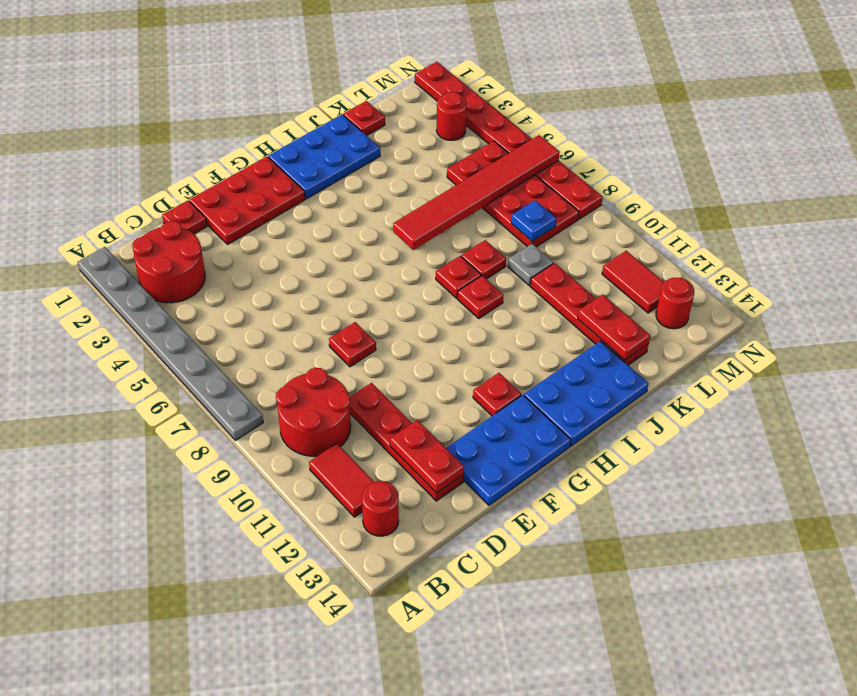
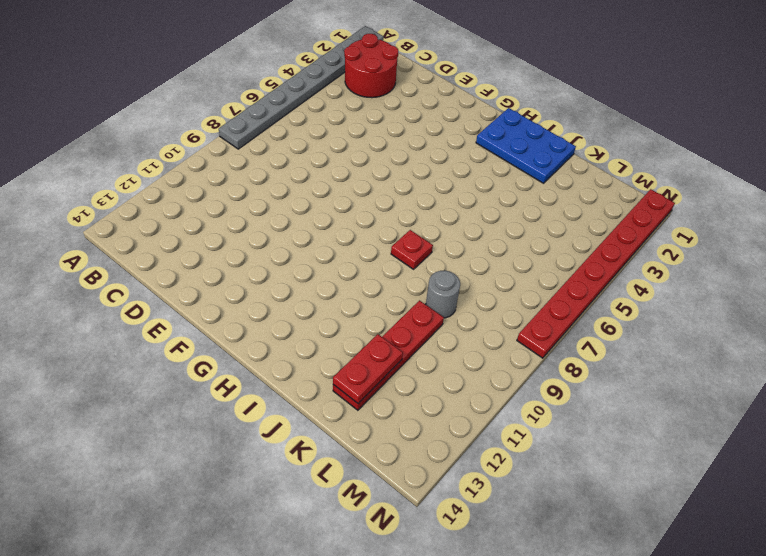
grey 1x1 round brick [426,271,460,318] -> grey 1x1 plate [508,244,554,285]
none -> red 2x2 round brick [276,368,351,456]
none -> red 1x2 tile [309,443,374,517]
none -> red 1x1 round brick [362,481,399,536]

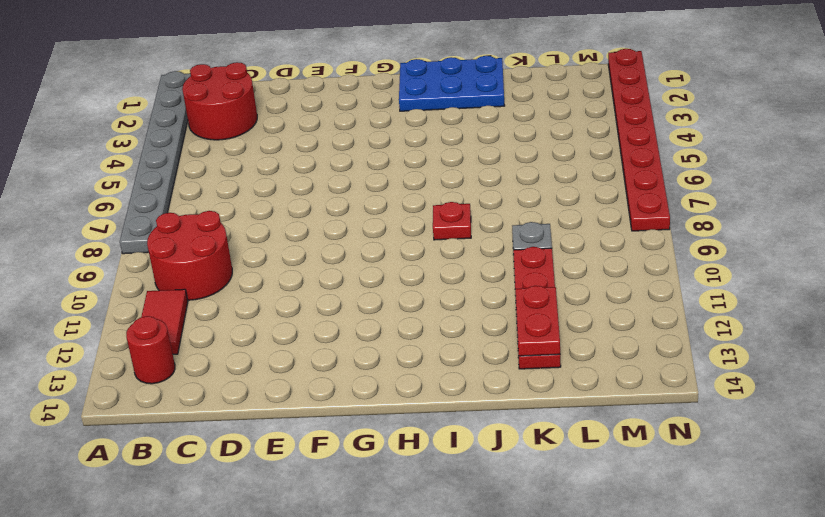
none -> red 1x1 plate [162,201,207,234]
none -> red 1x4 plate [350,383,464,501]
none -> red 2x3 plate [190,156,305,245]

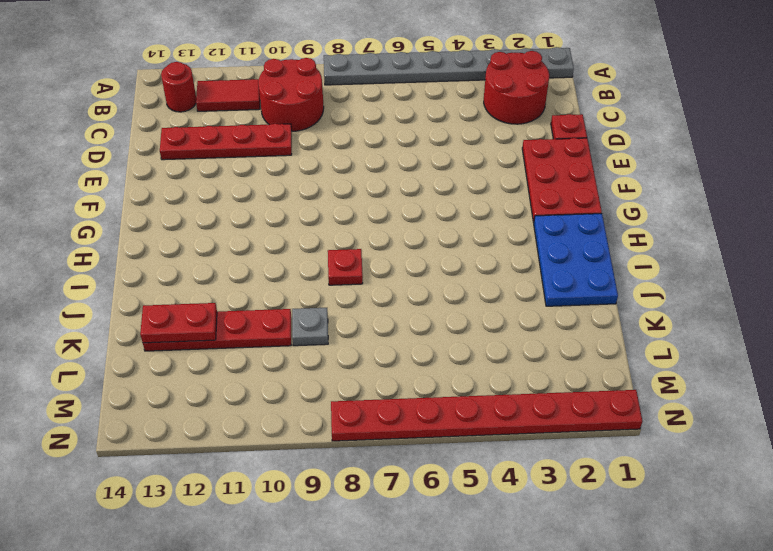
none -> red 1x1 plate [329,322,376,367]
none -> blue 2x3 plate [446,395,571,505]
none -> red 1x1 plate [473,373,522,416]

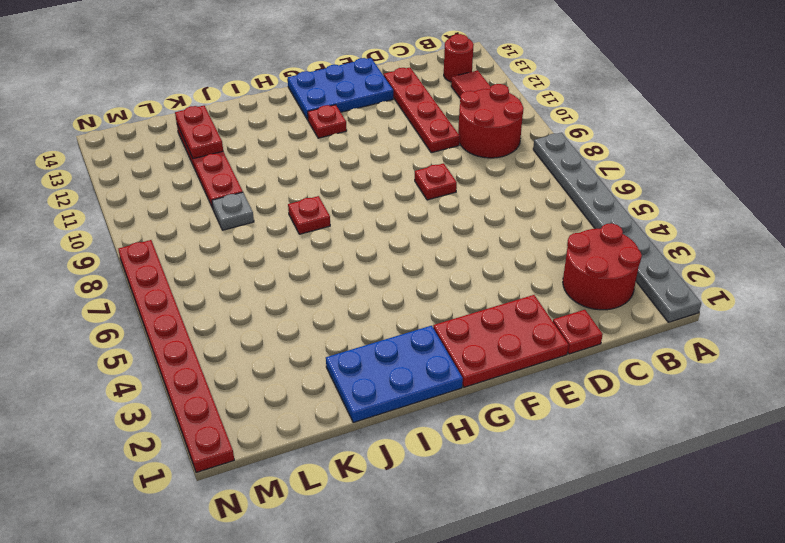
none -> blue 2x3 plate [524,341,648,446]
none -> red 1x1 plate [457,276,504,318]
none -> red 1x1 plate [461,240,506,279]

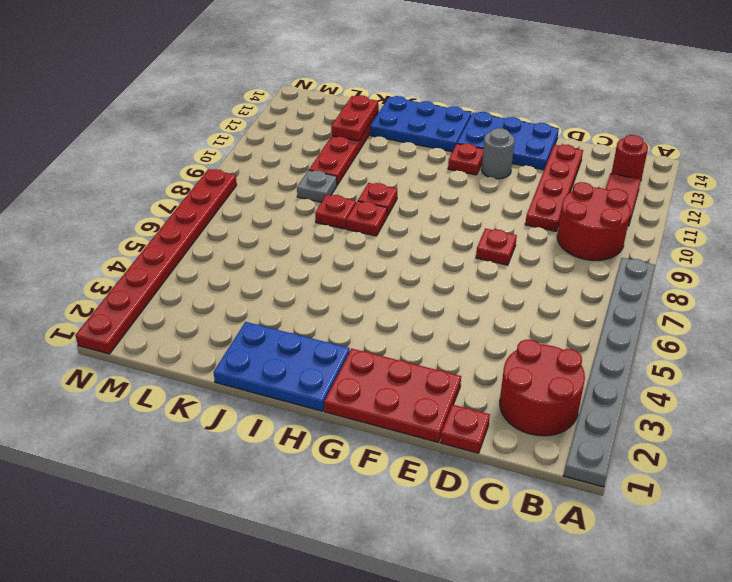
grey 1x1 round brick [482,128,515,179] -> none
none -> red 1x1 plate [343,101,385,136]
none -> red 2x4 plate [447,141,579,247]
none -> red 1x1 round brick [436,92,467,140]

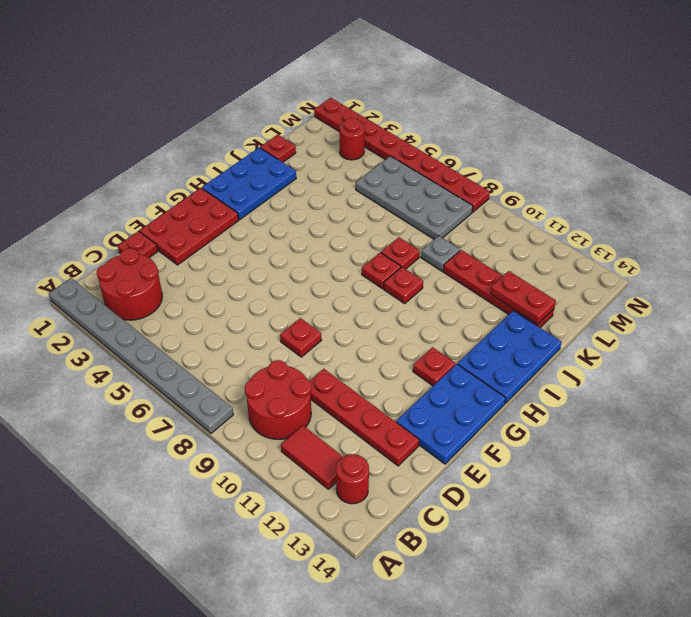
grey 2x4 plate [356,156,473,239] -> red 2x4 plate [447,141,579,247]
none -> red 1x2 tile [602,251,664,313]
none -> red 1x1 round brick [656,278,694,329]
none -> red 1x2 plate [390,420,464,493]

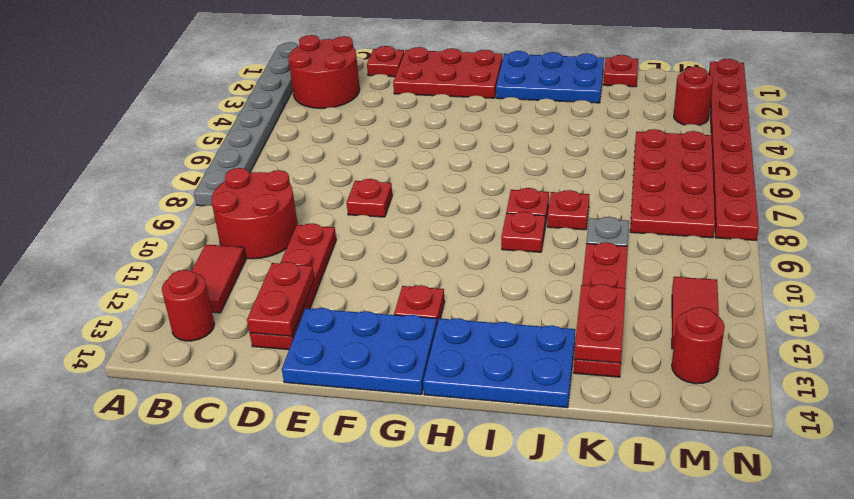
none -> red 1x6 tile [393,135,560,250]
none -> blue 1x1 plate [511,200,556,241]

